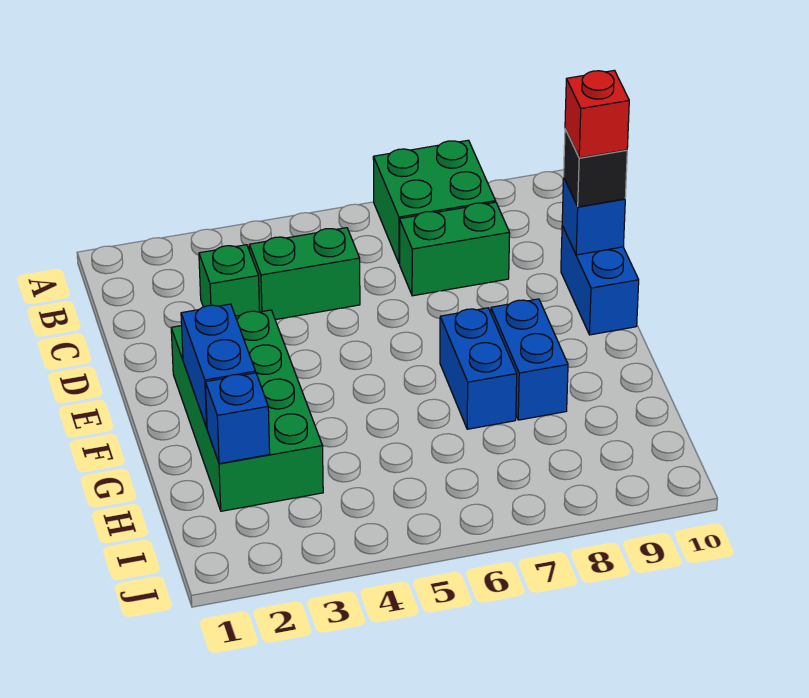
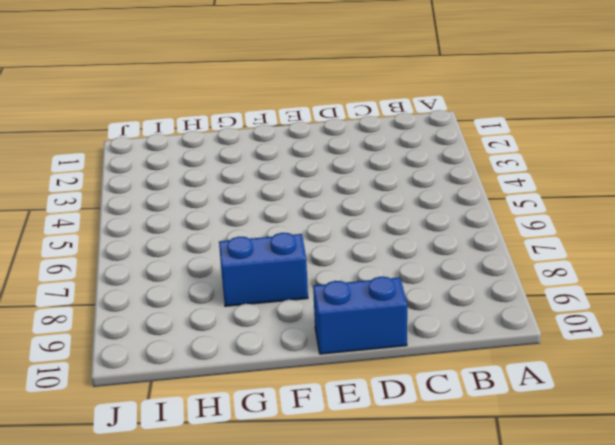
none -> green 2x2 brick [373,140,496,264]
none -> green 1x1 brick [199,245,260,316]
none -> green 1x2 brick [249,228,360,320]

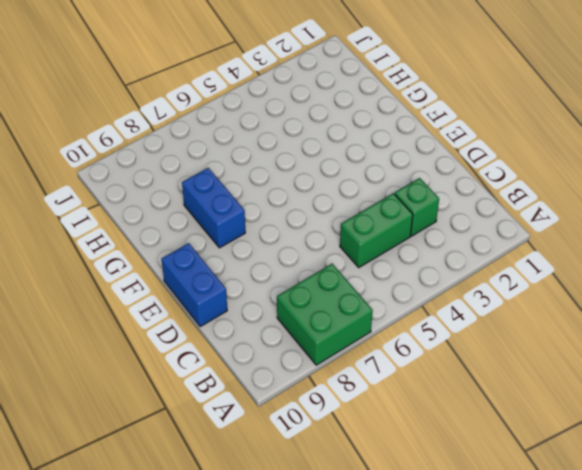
none -> green 1x2 brick [400,202,510,296]
none -> green 2x4 brick [171,310,323,511]
none -> blue 1x2 brick [440,308,517,429]

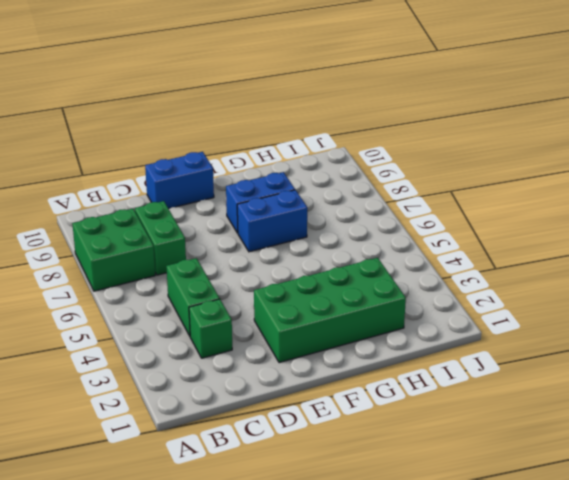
none -> blue 1x1 brick [562,179,625,255]
none -> blue 1x2 brick [181,304,256,428]
none -> blue 1x1 brick [205,373,270,464]

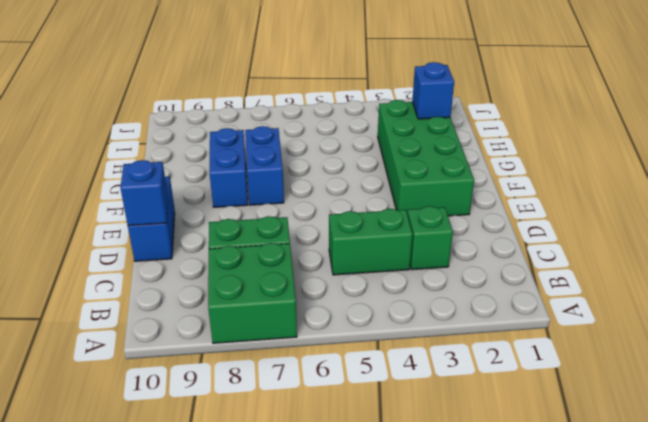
none -> blue 1x2 brick [181,304,256,428]
none -> black 1x1 brick [564,129,627,207]
none -> red 1x1 brick [565,70,629,158]

